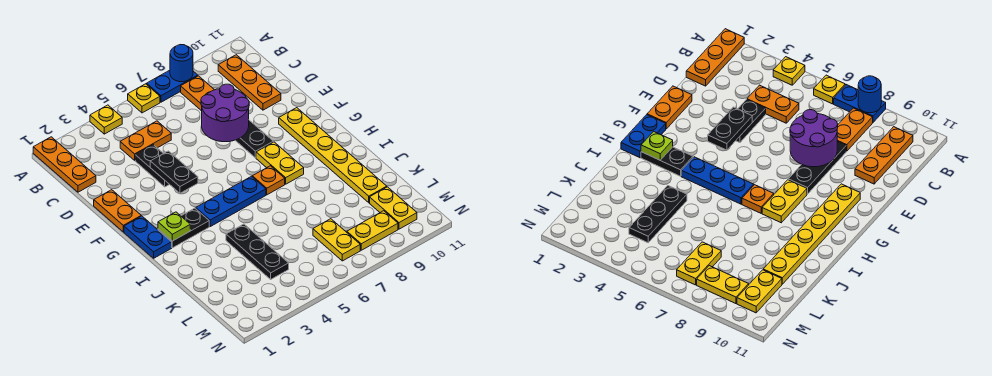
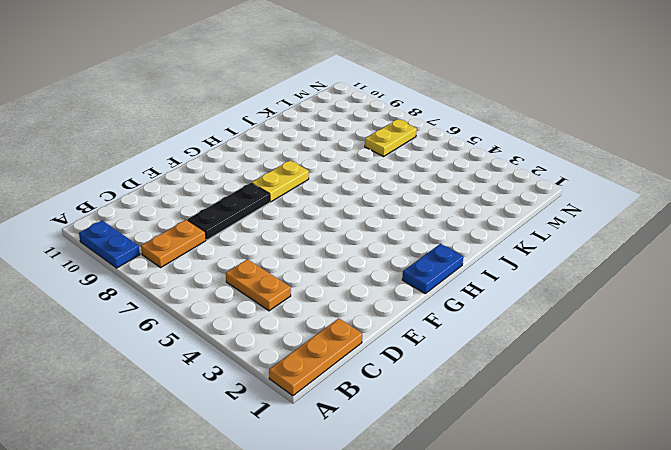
blue 1x2 plate [79,221,140,268] -> blue 1x2 plate moved to [147,70,198,102]
none -> yellow 1x1 plate [90,105,122,134]
none -> yellow 1x1 plate [128,84,160,113]
none -> orange 1x3 plate [218,55,281,110]

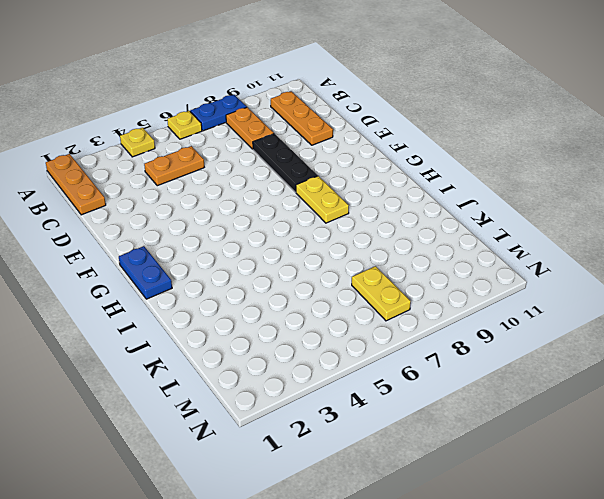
none -> black 1x2 plate [135,145,170,187]
none -> orange 1x2 plate [94,190,141,232]
none -> yellow 1x6 plate [279,108,387,203]

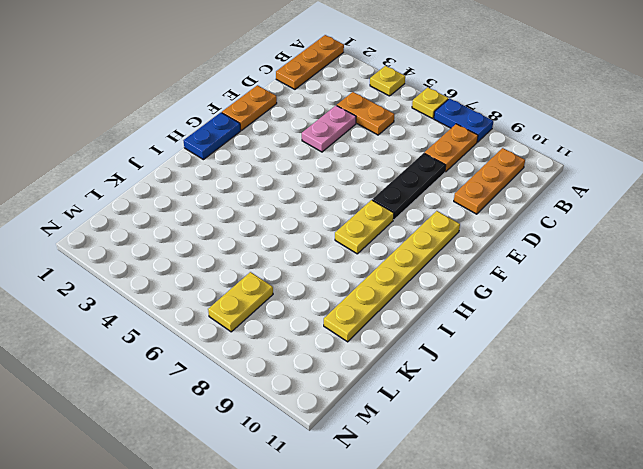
pink 1x2 plate [302,105,356,152] -> black 1x2 plate [135,145,170,187]
none -> black 1x2 plate [158,208,209,248]
none -> blue 1x3 plate [196,176,266,226]
none -> orange 1x1 plate [252,166,285,195]

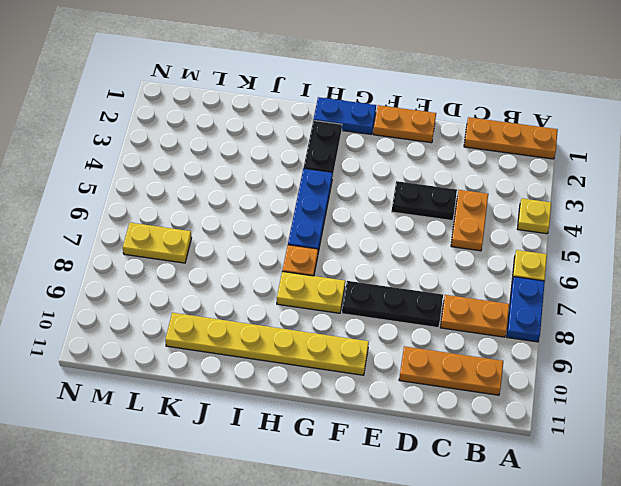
none -> black 1x3 plate [226,224,289,279]
none -> yellow 1x2 plate [370,187,417,229]
none -> yellow 1x2 plate [347,211,398,250]

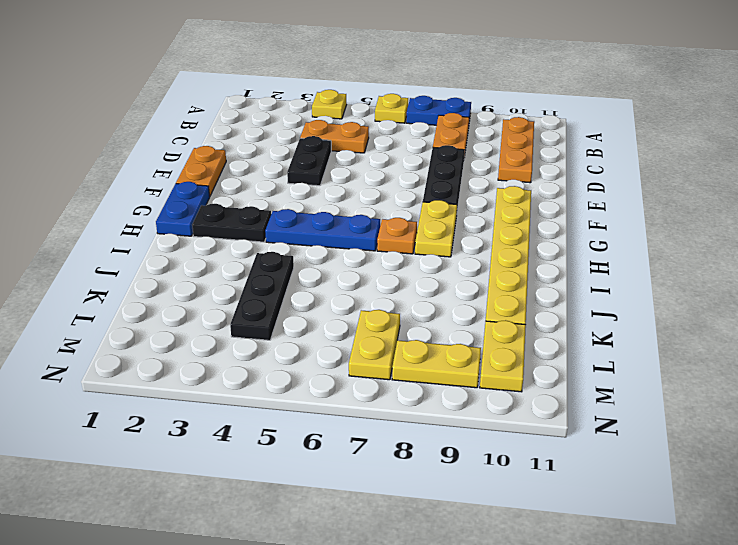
none -> orange 1x3 plate [33,137,96,192]
none -> blue 1x1 round brick [170,45,193,82]
none -> purple 2x2 round brick [201,84,249,142]

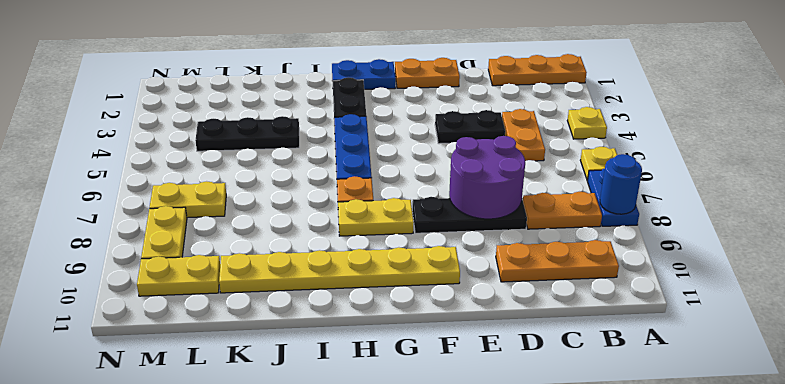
none -> black 1x2 plate [150,151,198,193]
none -> lime 1x1 plate [158,212,190,241]

